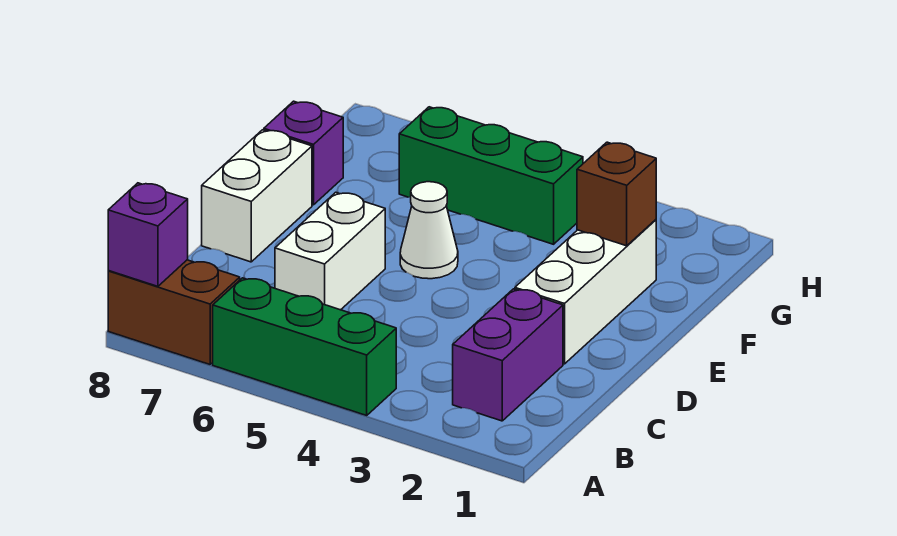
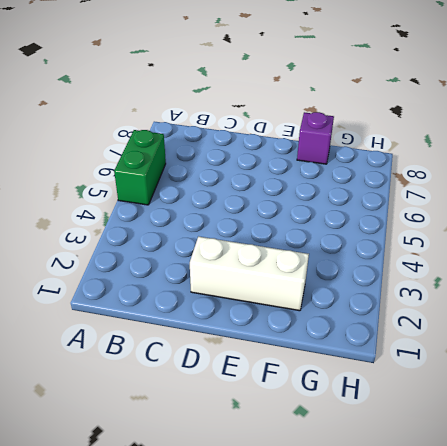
green 1x2 brick [114,130,166,205] -> green 1x3 brick [213,278,396,415]
none -> brown 1x2 brick [108,260,240,364]
none -> purple 1x2 brick [453,289,563,421]

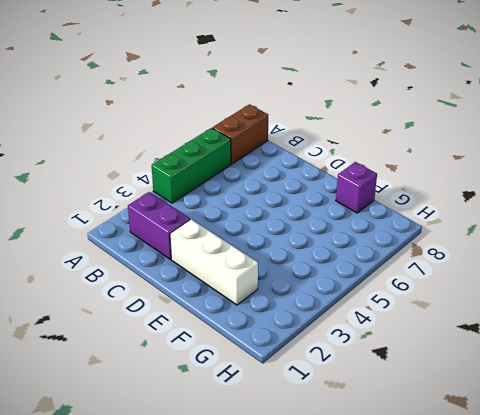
none -> white 1x2 brick [275,192,385,310]
none -> white 1x2 brick [202,130,312,262]

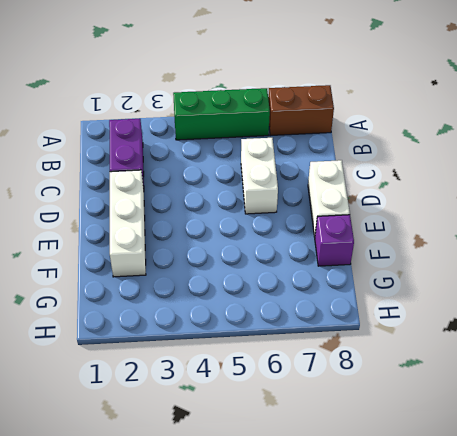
none -> white 1x1 cone [400,182,458,279]
none -> green 1x3 brick [399,107,583,244]

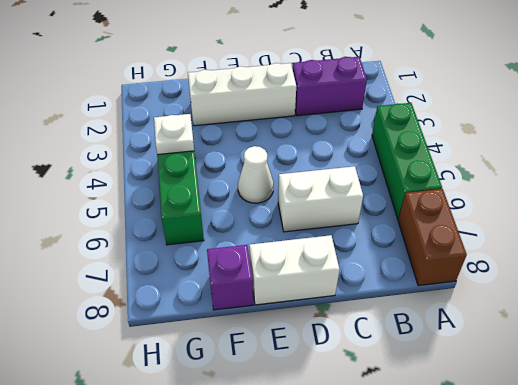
white 1x1 plate [154,114,194,155] -> none
none -> purple 1x1 brick [108,183,188,286]
none -> brown 1x1 brick [577,142,656,246]

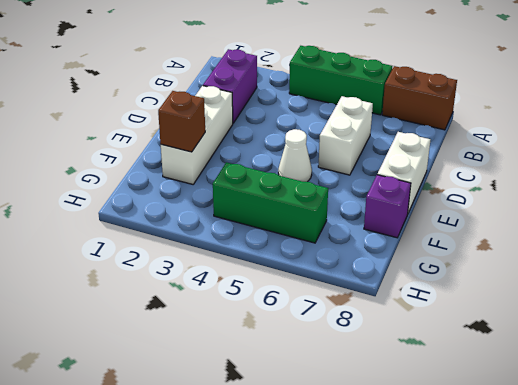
none -> purple 1x1 brick [108,183,188,286]

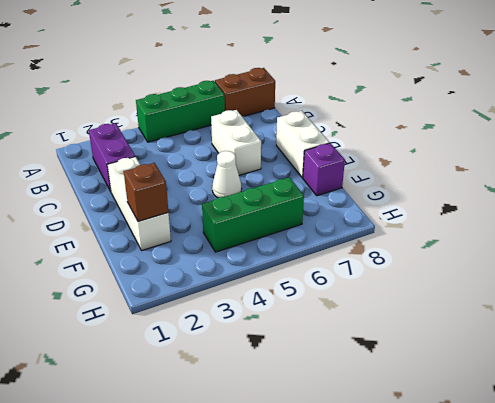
none -> purple 1x1 brick [108,183,188,286]

